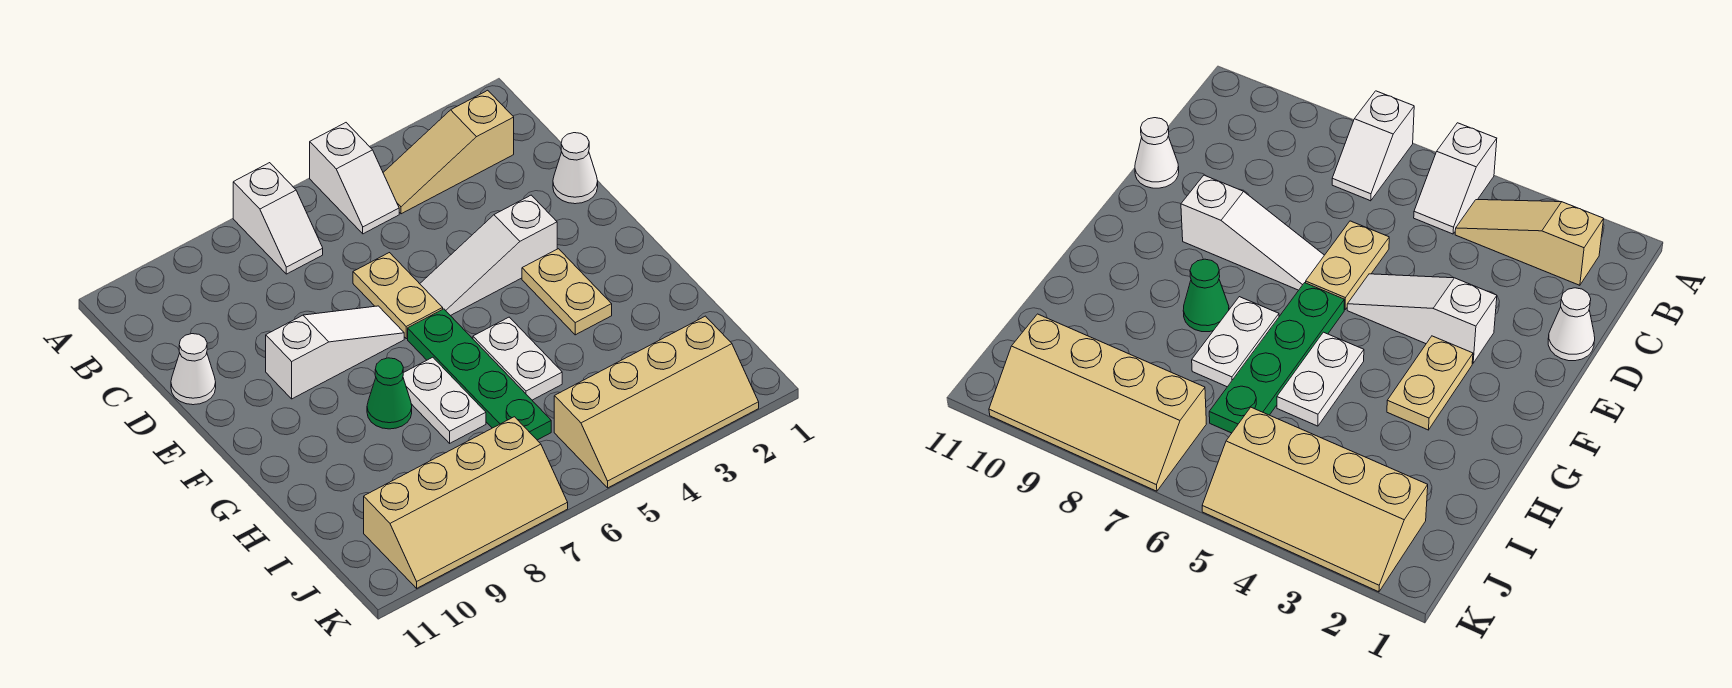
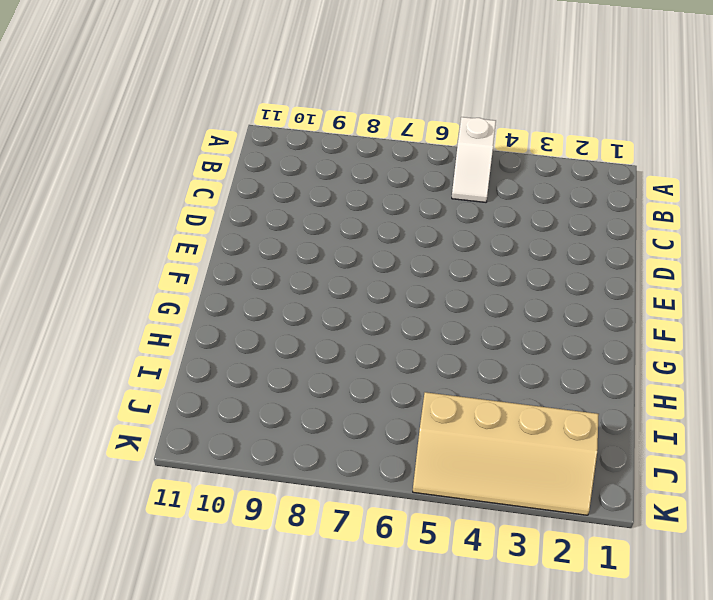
none -> white 1x2 slope [233,163,323,274]
none -> tan 1x3 slope [383,90,514,214]
none -> white 1x1 cone [553,133,598,204]

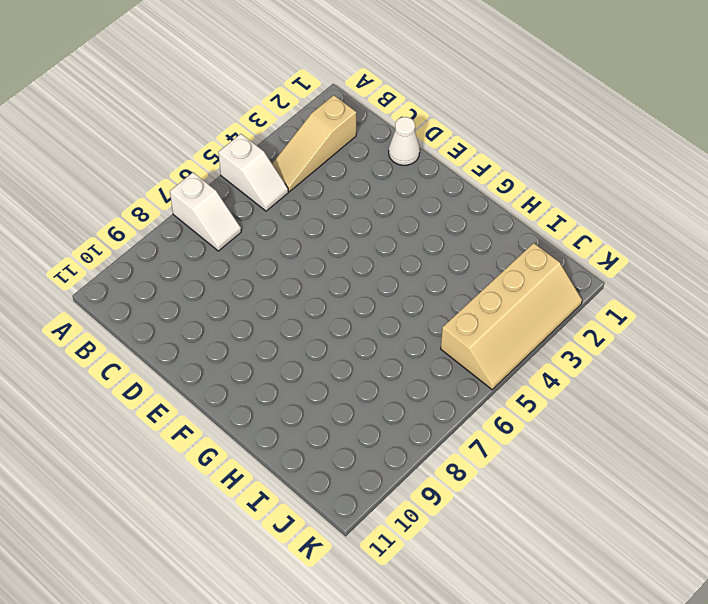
none -> tan 1x2 plate [353,253,443,339]
none -> white 1x1 cone [171,334,216,405]
none -> white 1x3 slope [420,195,557,316]

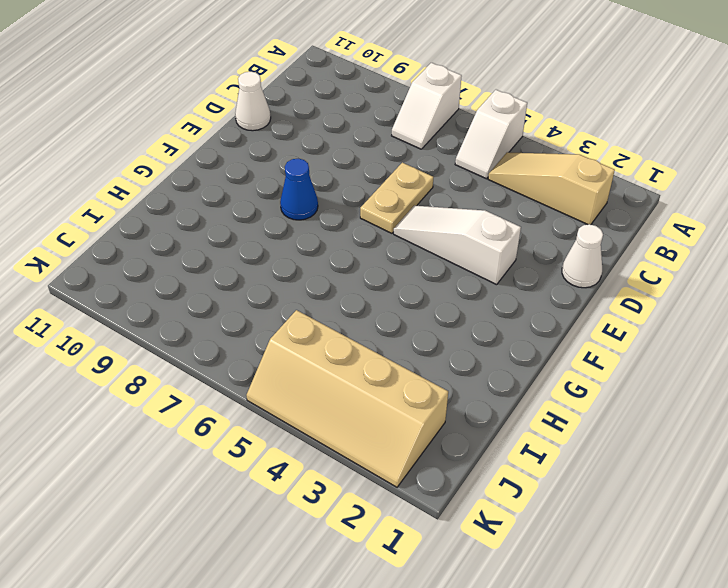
blue 1x1 cone [280,159,318,220] -> none
none -> white 1x3 slope [266,306,404,399]
none -> tan 1x2 plate [522,249,612,335]
none -> green 1x4 plate [408,309,551,440]

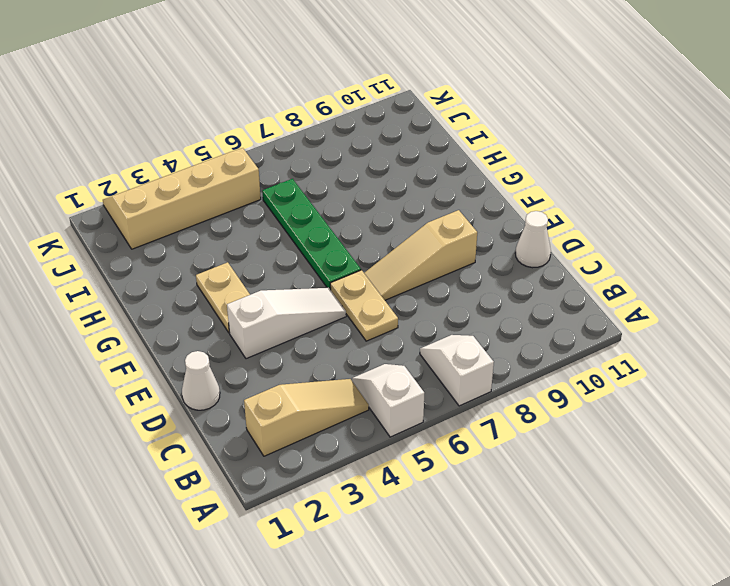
tan 1x3 slope [364,210,477,300] -> white 1x3 slope [266,306,404,399]
none -> white 1x2 plate [473,317,562,400]
none -> white 1x2 plate [403,357,486,443]
none -> green 1x1 cone [367,358,412,429]

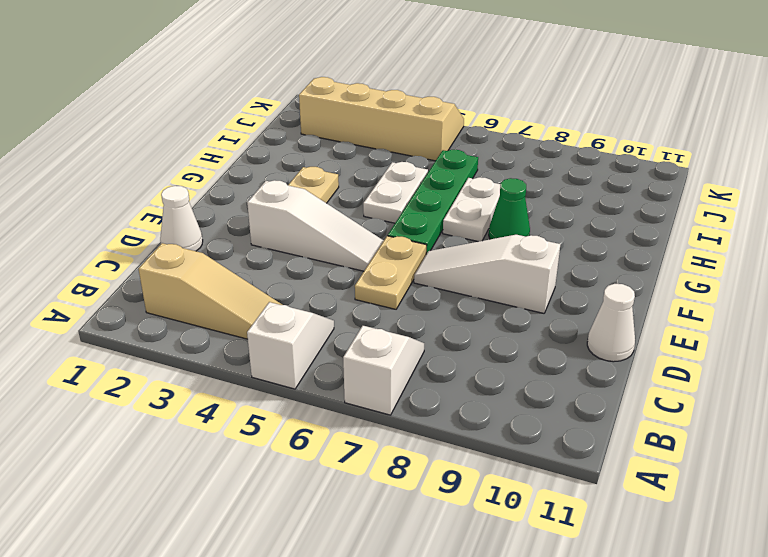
none -> tan 2x4 slope [364,417,568,588]

